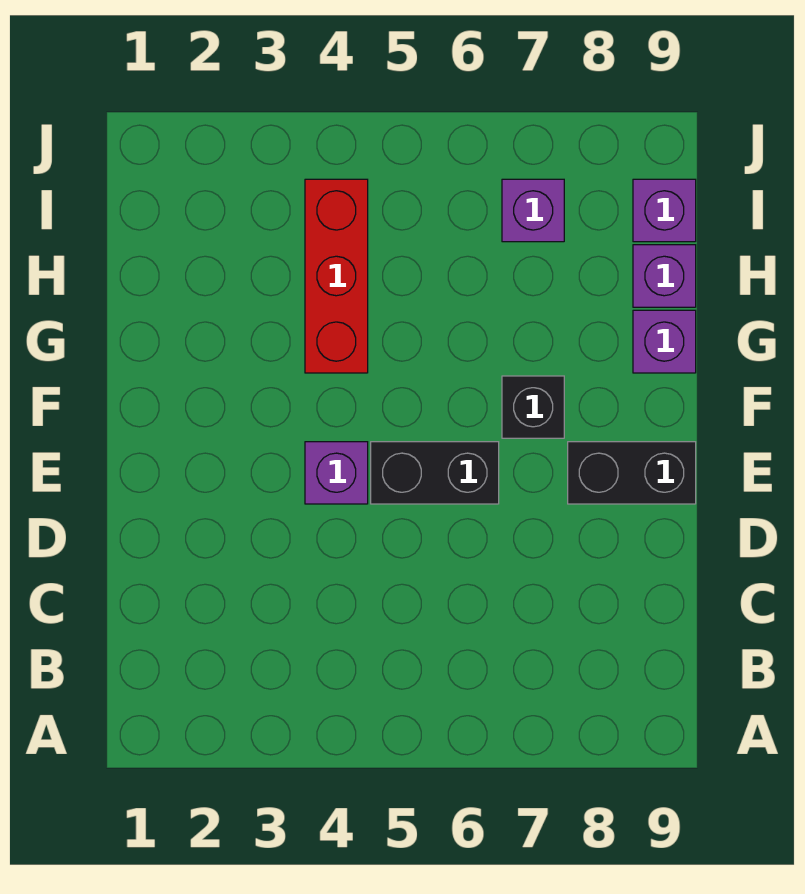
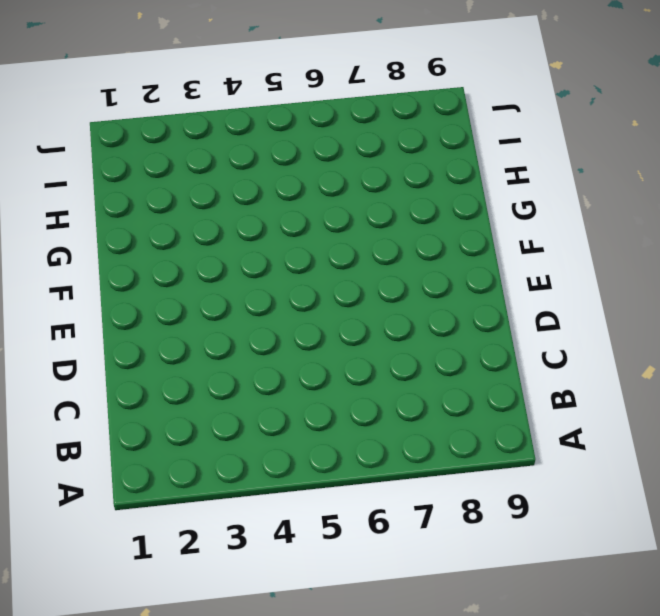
none -> purple 1x1 brick [305,442,368,504]
none -> black 1x2 brick [371,442,499,504]

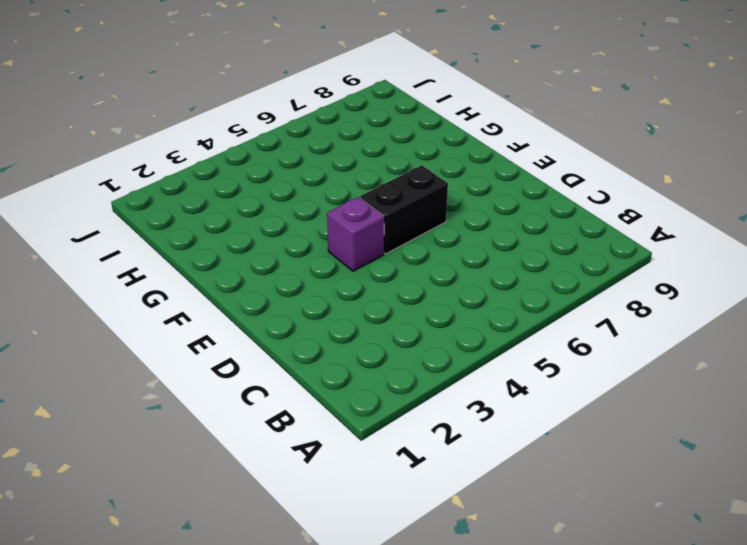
none -> black 1x2 brick [568,442,696,504]
none -> black 1x1 brick [502,376,564,438]

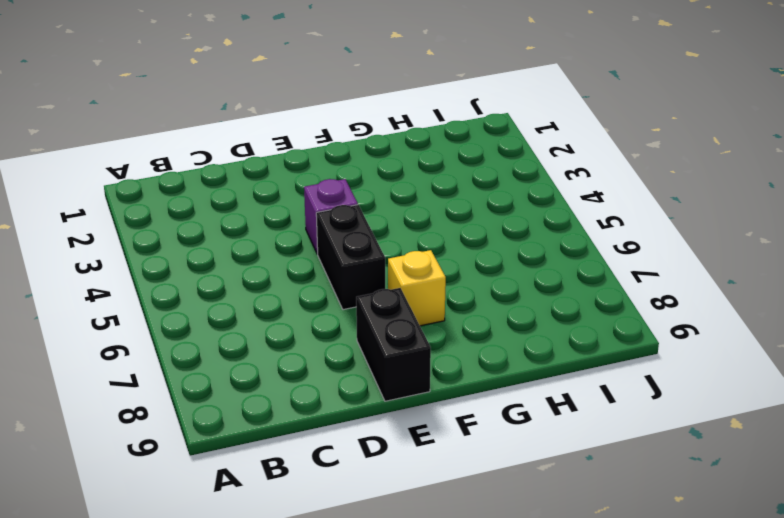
yellow 1x1 brick [388,250,446,326] -> black 1x1 brick [502,376,564,438]
none -> red 1x3 brick [305,179,368,373]
none -> purple 1x1 brick [633,310,696,373]

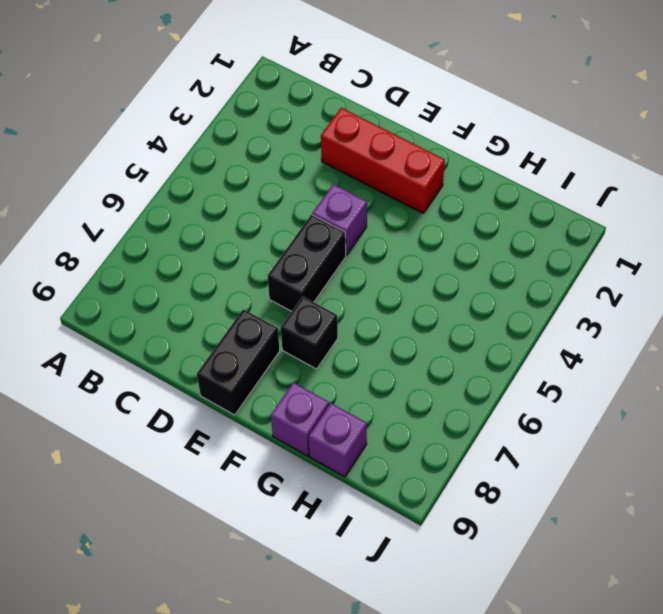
red 1x3 brick [321,108,445,214] -> red 1x3 brick moved to [305,179,368,373]
none -> purple 1x1 brick [502,179,564,242]
none -> purple 1x1 brick [633,179,696,242]

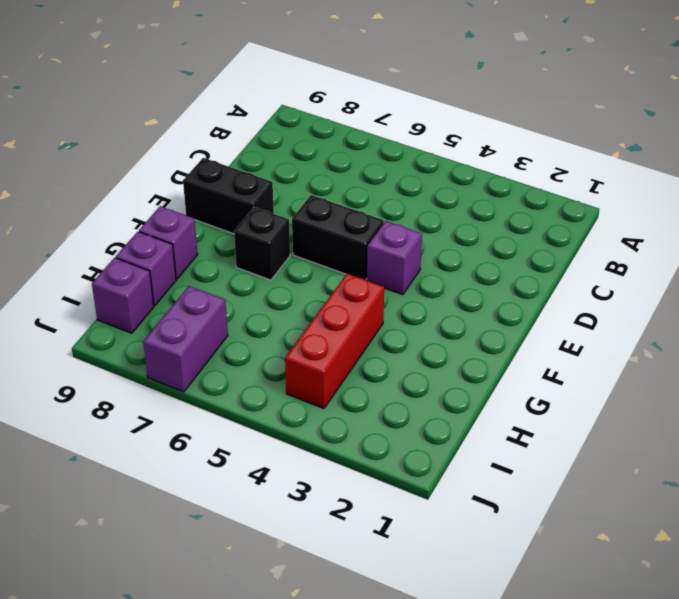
purple 1x2 brick [143,286,228,392] -> purple 1x1 brick [502,179,564,242]

